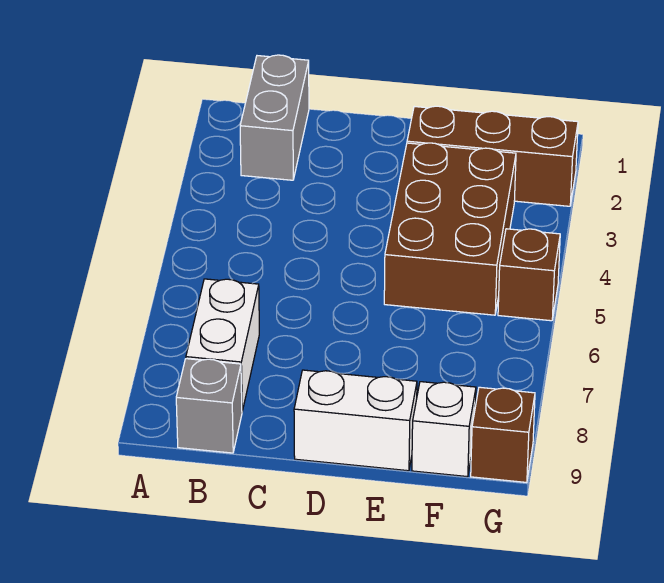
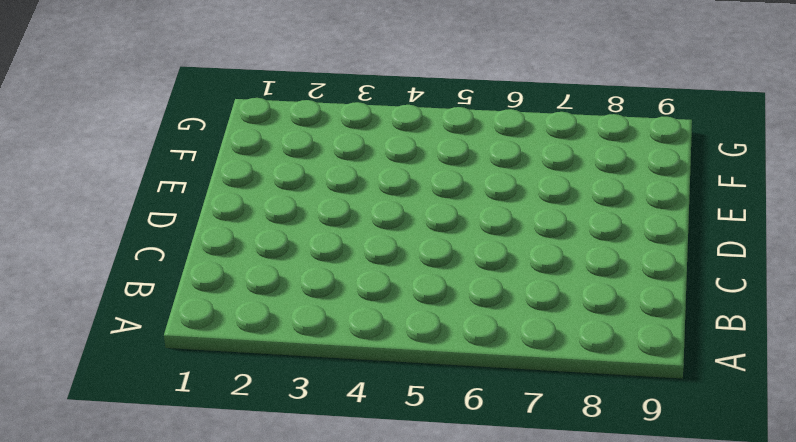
none -> grey 1x2 brick [240,55,309,180]
none -> white 1x2 brick [186,279,259,411]

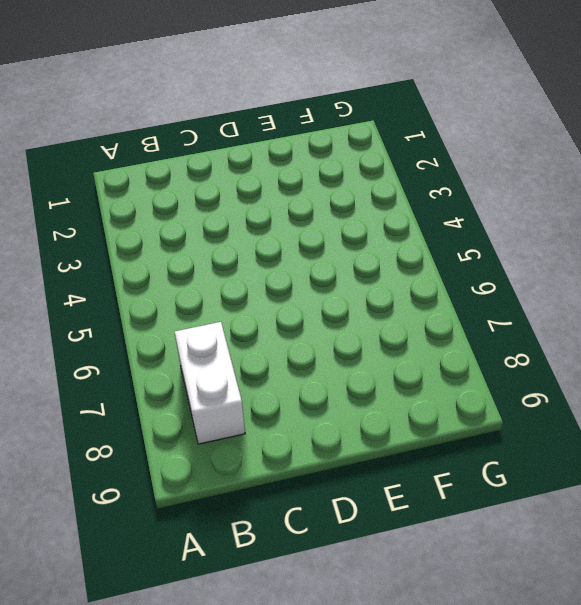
none -> grey 1x2 brick [240,55,309,180]
none -> grey 1x1 brick [176,359,242,453]

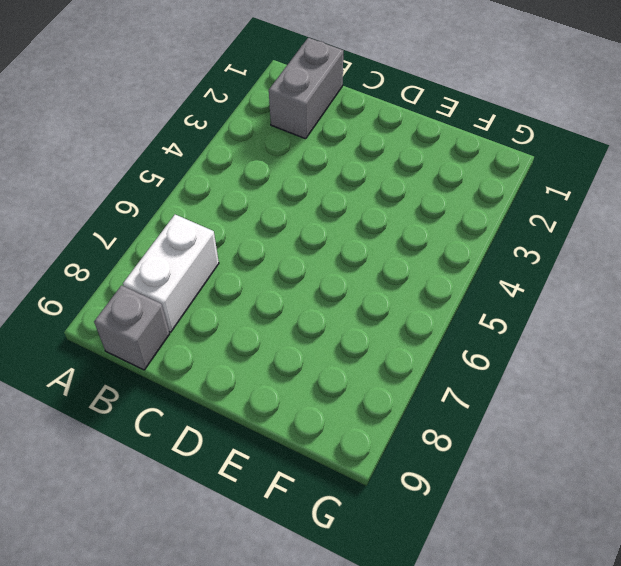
none -> white 1x2 brick [294,370,417,471]
none -> brown 1x3 brick [407,106,578,206]

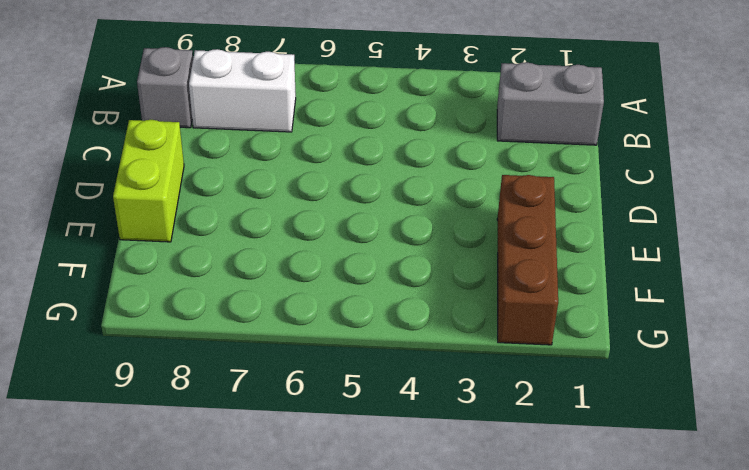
lime 1x2 brick [113,120,184,242] -> white 1x2 brick [294,370,417,471]
none -> brown 2x3 brick [384,143,516,315]
none -> white 1x1 brick [412,382,476,477]

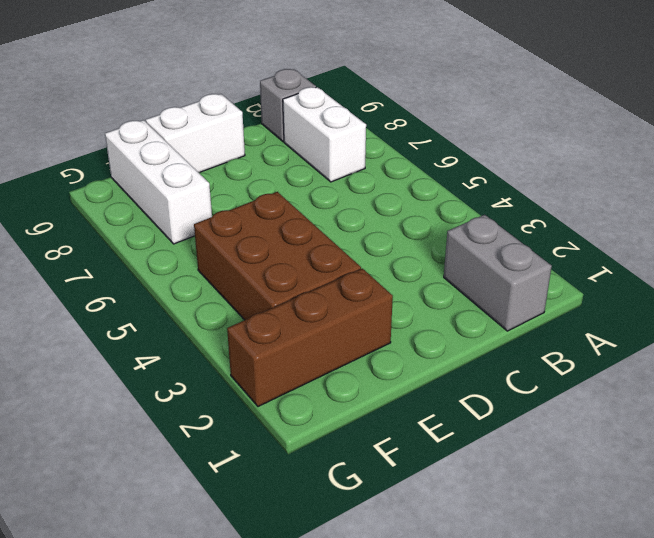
white 1x3 brick [105,120,212,244] -> white 1x1 brick [412,382,476,477]
none -> brown 1x1 brick [498,229,560,321]
none -> brown 1x1 brick [471,387,535,482]

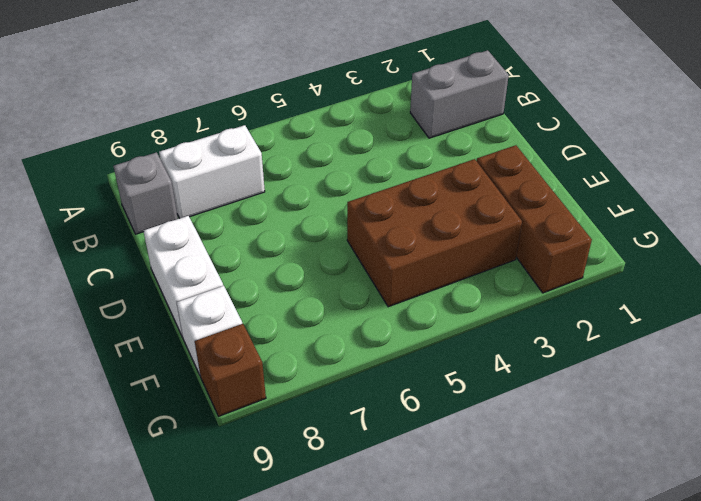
none -> brown 1x1 brick [498,229,560,321]

